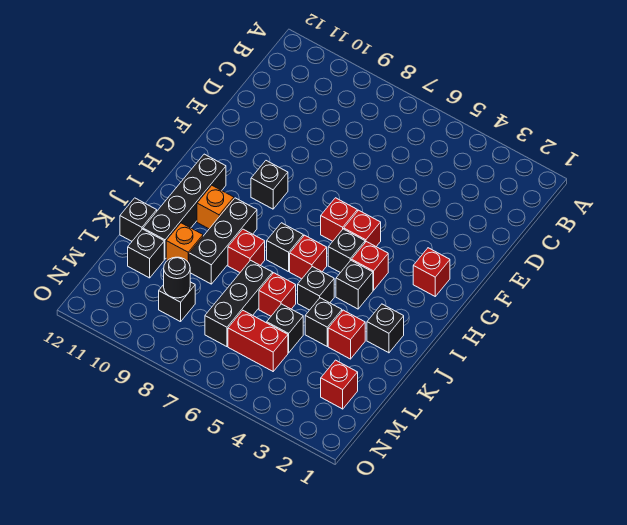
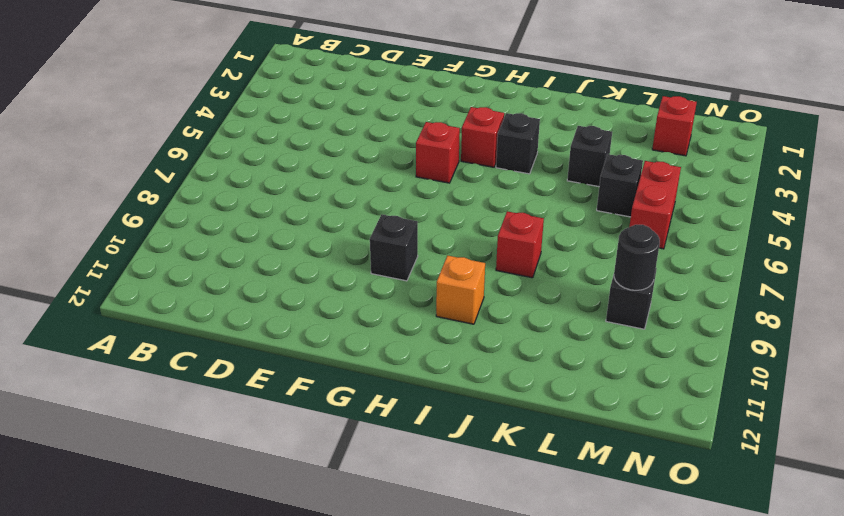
none -> red 1x1 brick [413,248,450,296]
none -> red 1x1 brick [321,198,357,241]
none -> black 1x1 brick [328,229,365,273]

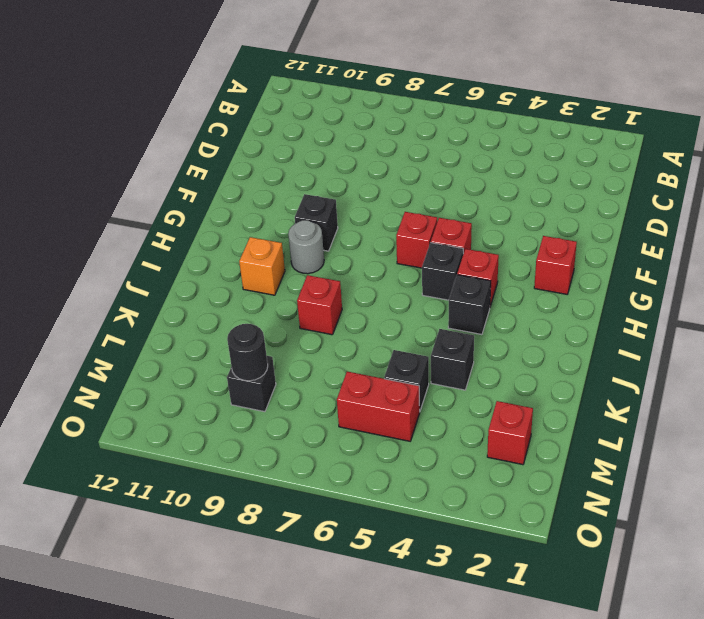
grey 1x1 round brick [288,220,324,274] -> none
none -> black 1x4 brick [143,154,226,259]
none -> red 1x1 brick [290,235,327,279]
none -> black 1x1 brick [267,223,303,272]

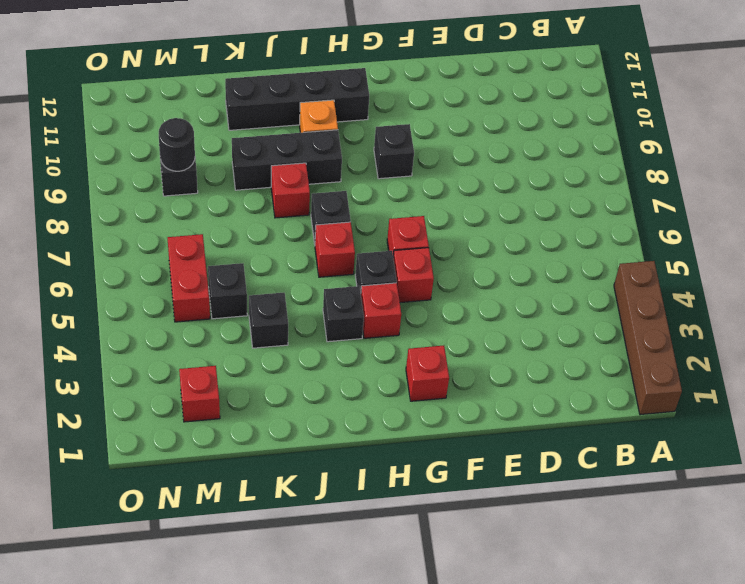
brown 1x4 brick [614,261,682,415] -> none
none -> black 1x1 brick [367,304,404,353]
none -> black 1x1 brick [298,267,334,310]
none -> red 1x1 brick [328,310,365,359]

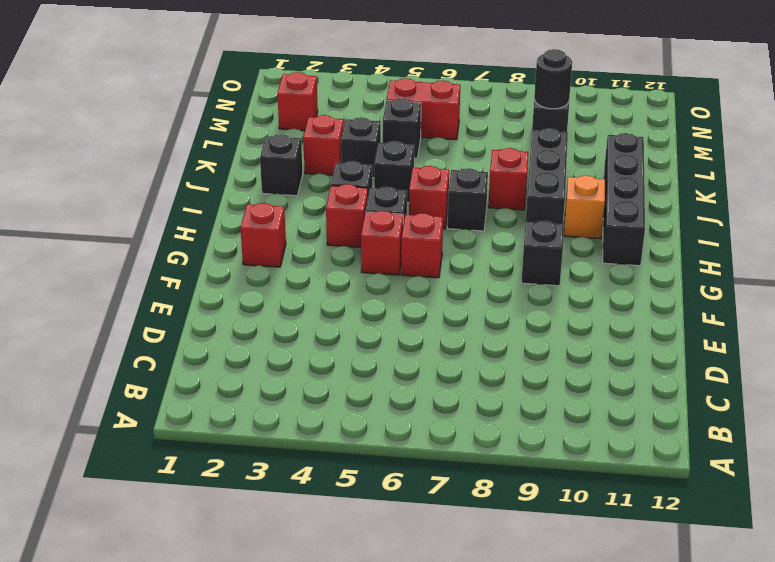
none -> red 1x1 brick [259,273,296,316]
none -> black 1x3 brick [205,260,273,347]
none -> orange 1x1 brick [166,223,203,263]

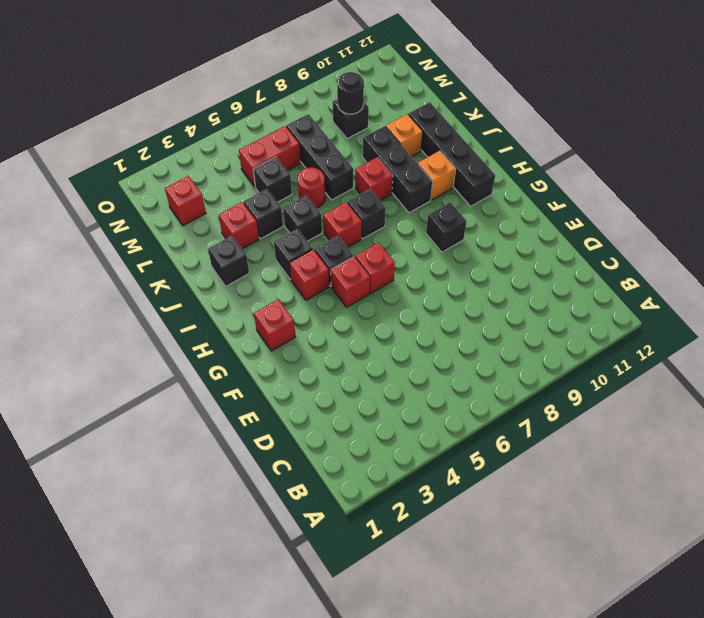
red 1x1 round brick [298,167,325,208] -> red 1x1 brick [259,273,296,316]
none -> black 1x1 brick [120,198,157,241]
none -> black 1x1 brick [128,229,164,278]

